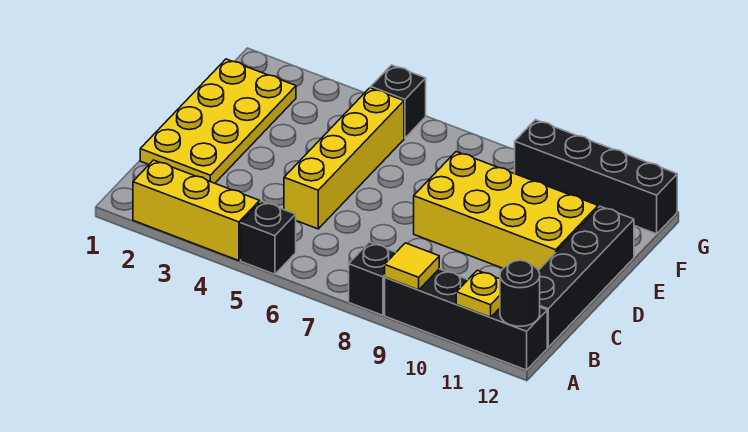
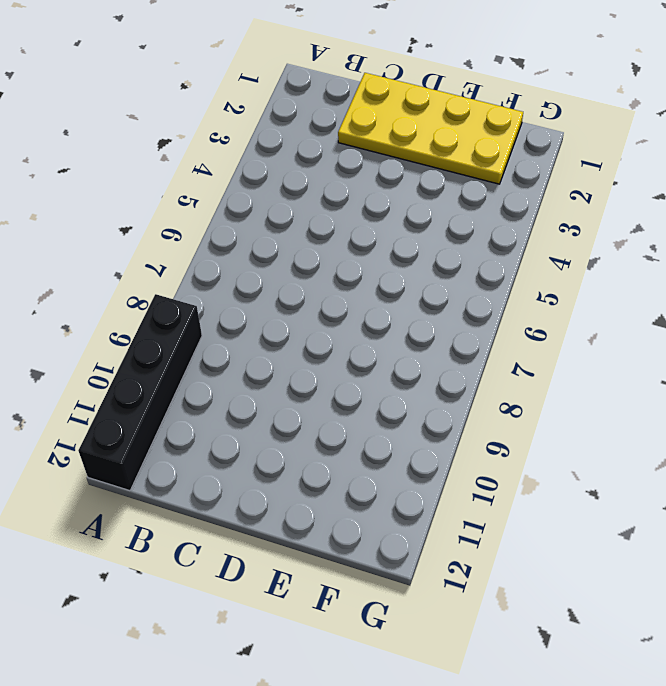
none -> yellow 1x3 brick [133,160,260,261]
none -> black 1x1 brick [241,201,296,274]
none -> black 1x1 brick [349,242,396,315]

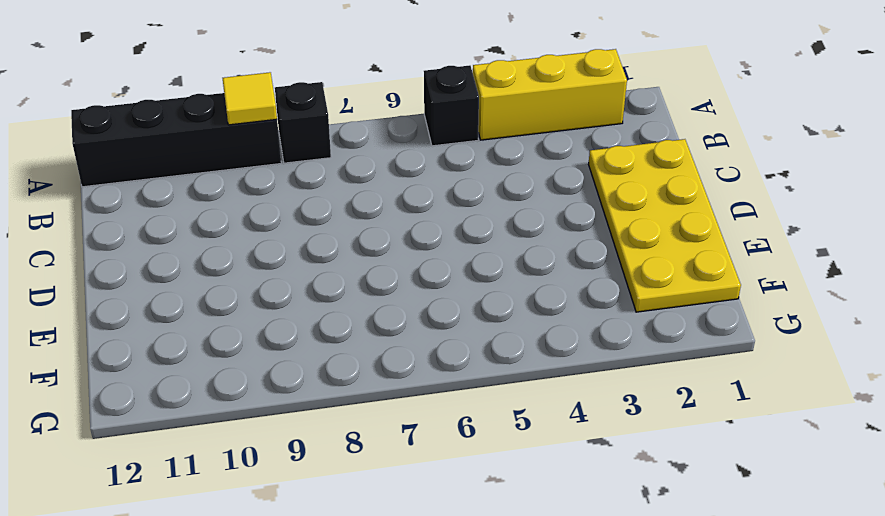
none -> black 1x4 brick [538,206,634,347]
none -> yellow 1x4 brick [284,88,404,229]
none -> yellow 2x4 brick [414,152,598,270]

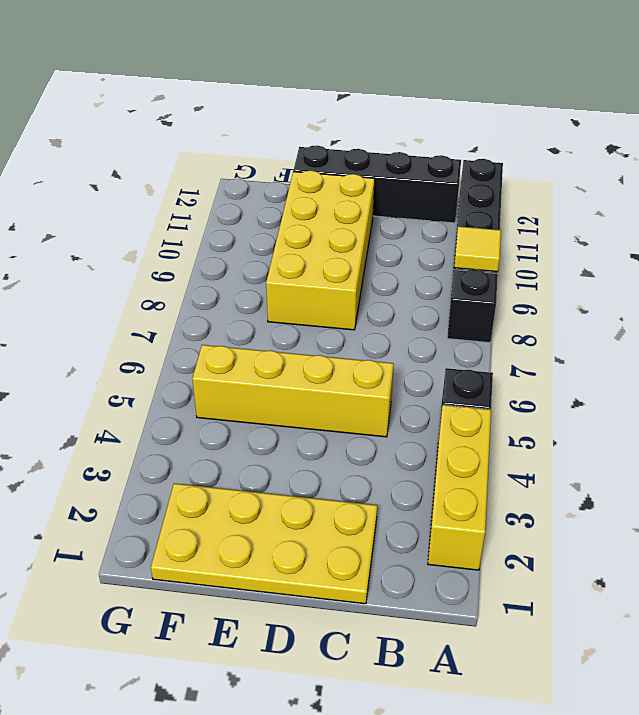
none -> black 1x1 brick [371,65,426,138]
none -> black 1x4 brick [515,120,677,234]
none -> yellow 1x1 plate [456,270,500,317]

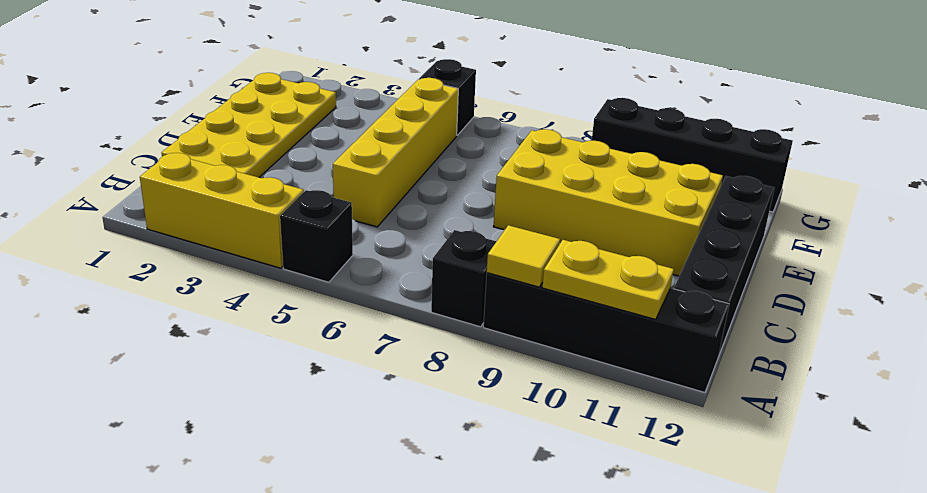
yellow 1x2 plate [542,240,674,319] -> yellow 1x1 plate [456,270,500,317]
none -> black 1x1 round brick [500,260,540,326]

